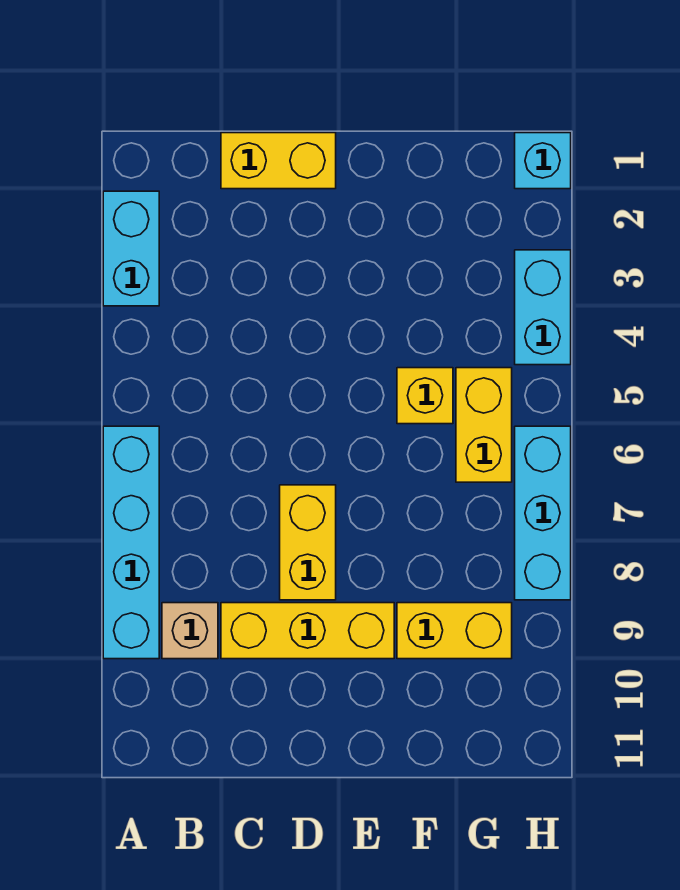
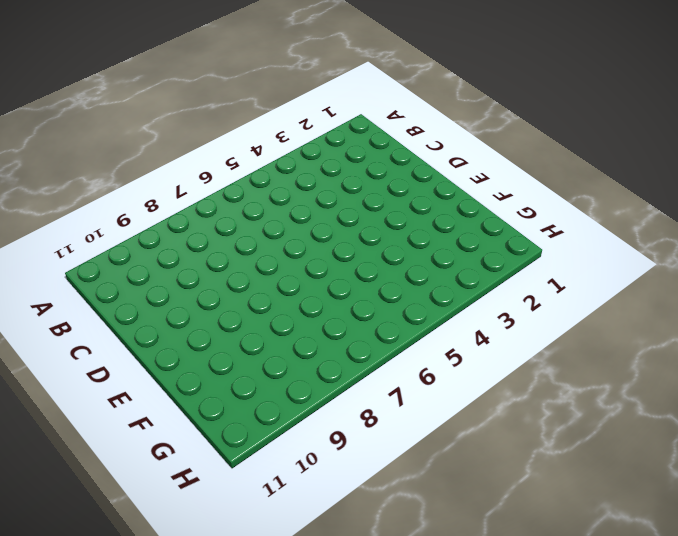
none -> cyan 1x2 brick [103,191,159,306]
none -> cyan 1x4 brick [103,426,159,659]
none -> tan 1x1 brick [162,603,218,659]

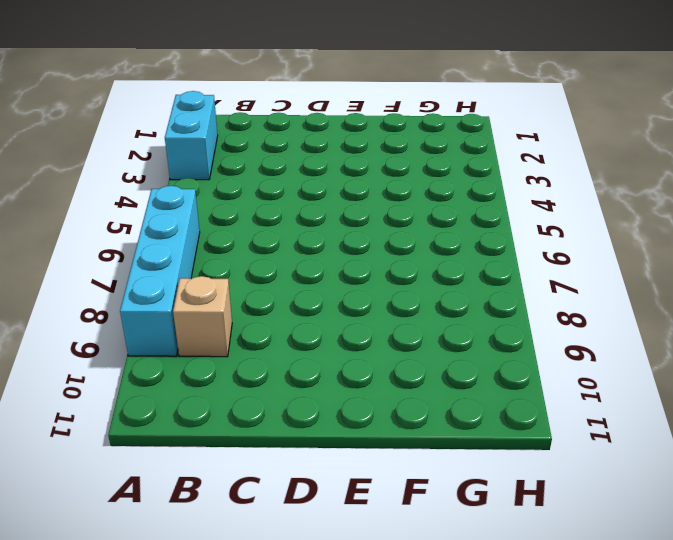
none -> yellow 1x2 brick [221,133,336,189]
none -> yellow 1x3 brick [221,603,394,659]
none -> yellow 1x2 brick [280,485,336,600]

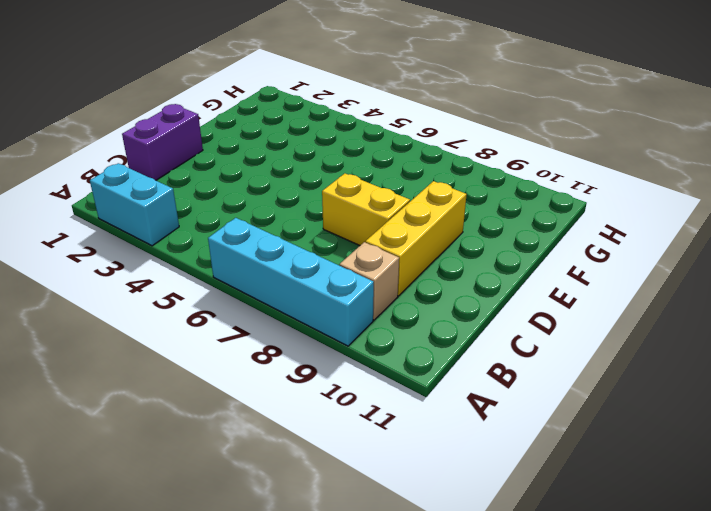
purple 1x2 brick [122,104,203,180] -> yellow 1x2 brick [221,133,336,189]
none -> yellow 1x1 brick [397,368,453,424]
none -> yellow 1x2 brick [397,603,512,659]
none -> yellow 1x2 brick [456,368,512,482]

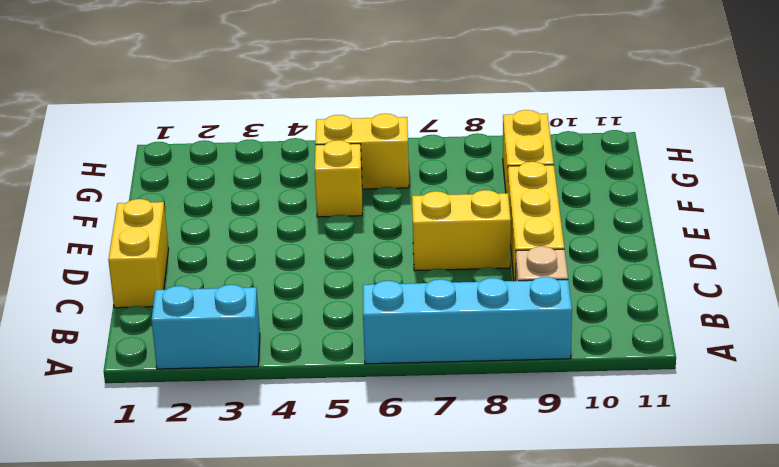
none -> cyan 1x1 brick [515,133,571,189]
none -> cyan 1x2 brick [515,250,571,365]
none -> cyan 1x3 brick [515,426,571,600]

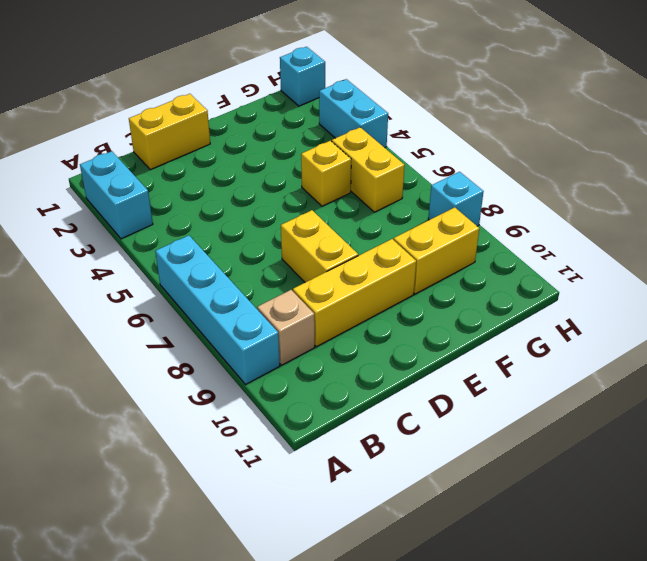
cyan 1x1 brick [428,172,484,226] -> cyan 1x3 brick [515,426,571,600]

